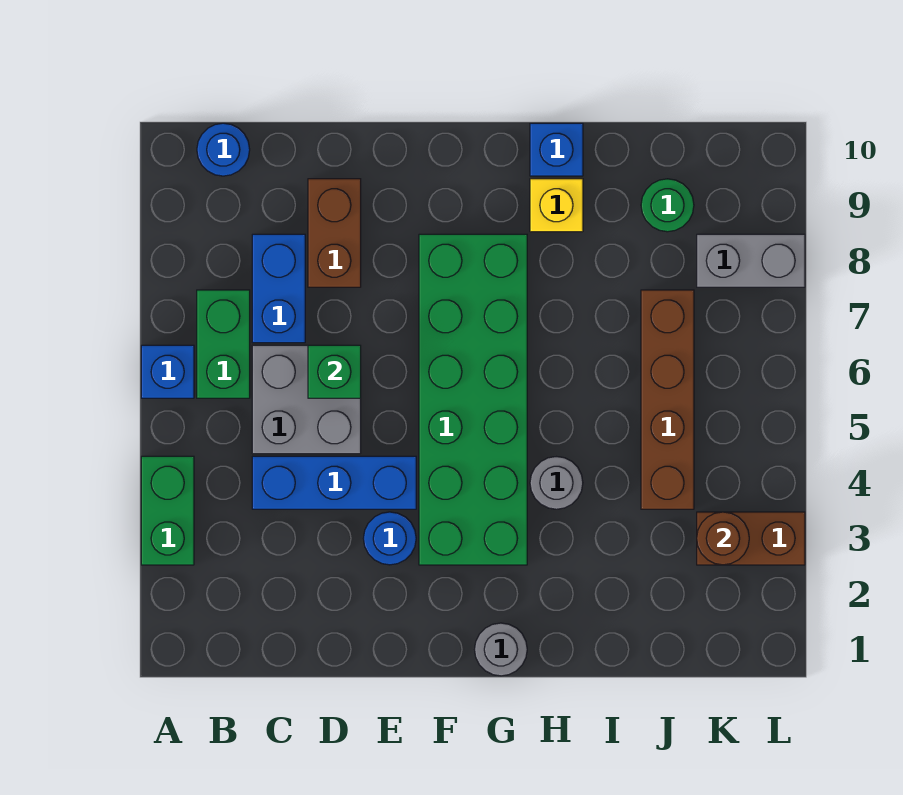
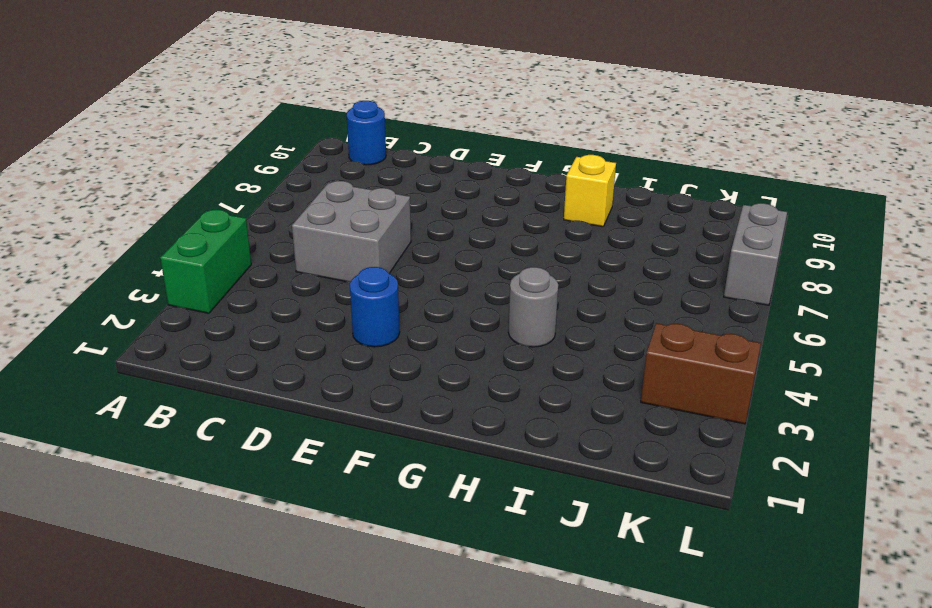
grey 1x2 brick [724,203,787,305] -> grey 1x2 brick turned to [697,234,805,287]
none -> blue 1x1 brick [141,345,194,398]
none -> green 1x2 brick [197,290,250,398]
none -> blue 1x3 brick [252,456,416,509]

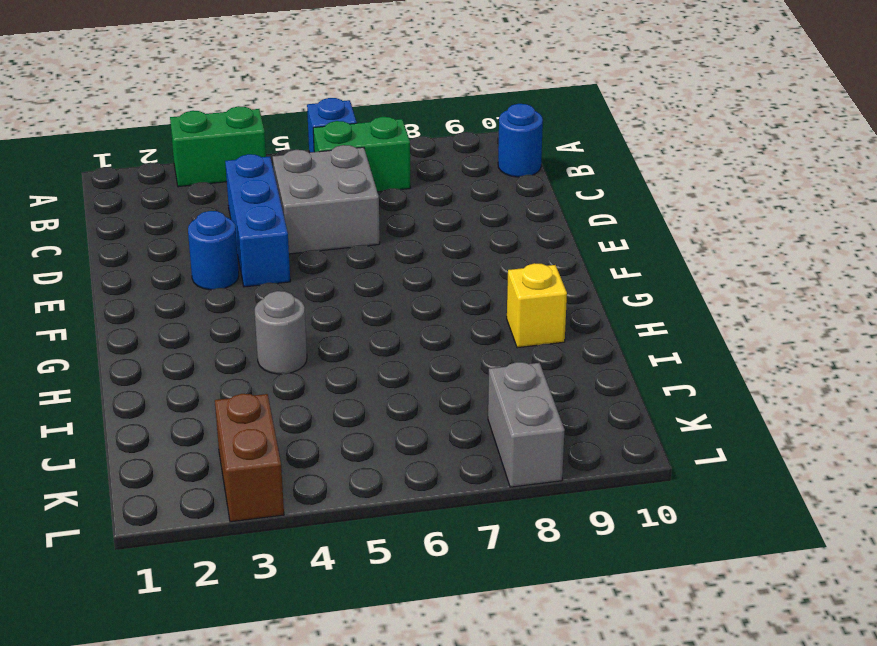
none -> blue 1x2 brick [252,234,305,343]
none -> brown 1x2 brick [308,179,361,287]
none -> green 2x6 brick [419,234,527,565]

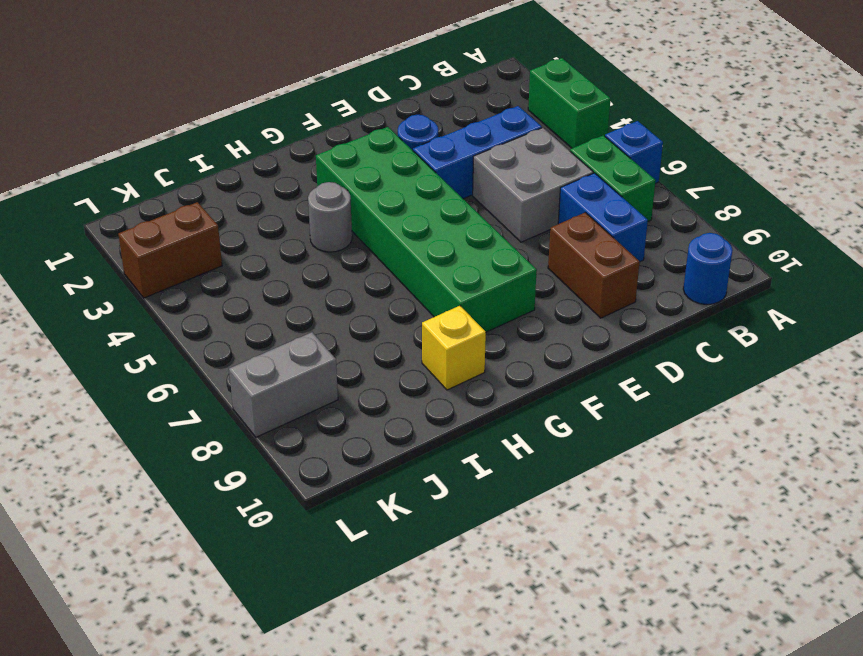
none -> grey 1x1 round brick [475,623,527,676]
none -> blue 1x1 brick [530,123,583,176]
none -> brown 1x4 brick [641,290,694,509]

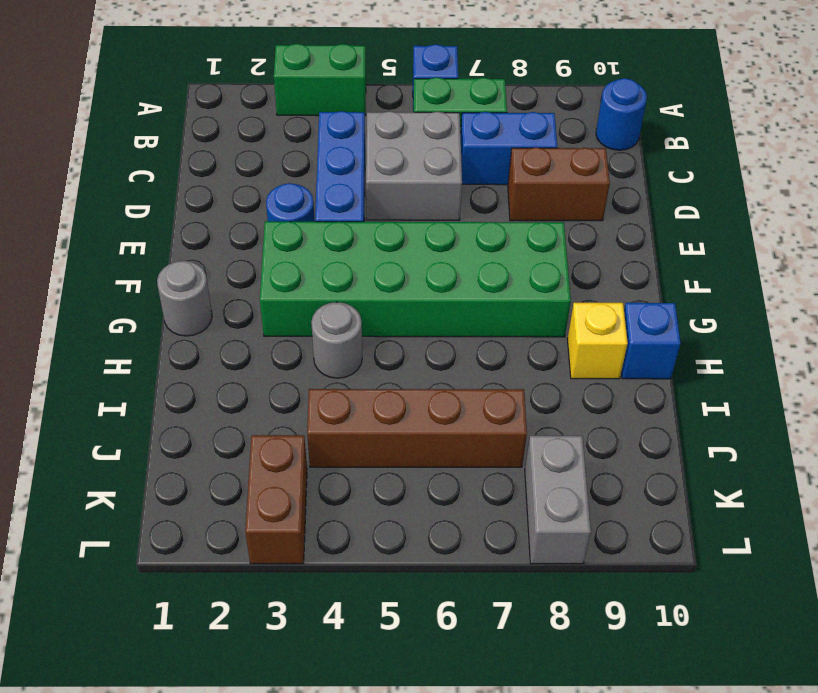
none -> green 1x1 round brick [641,179,694,232]
none -> green 1x1 brick [308,345,361,398]
none -> brown 1x1 round brick [697,512,749,565]

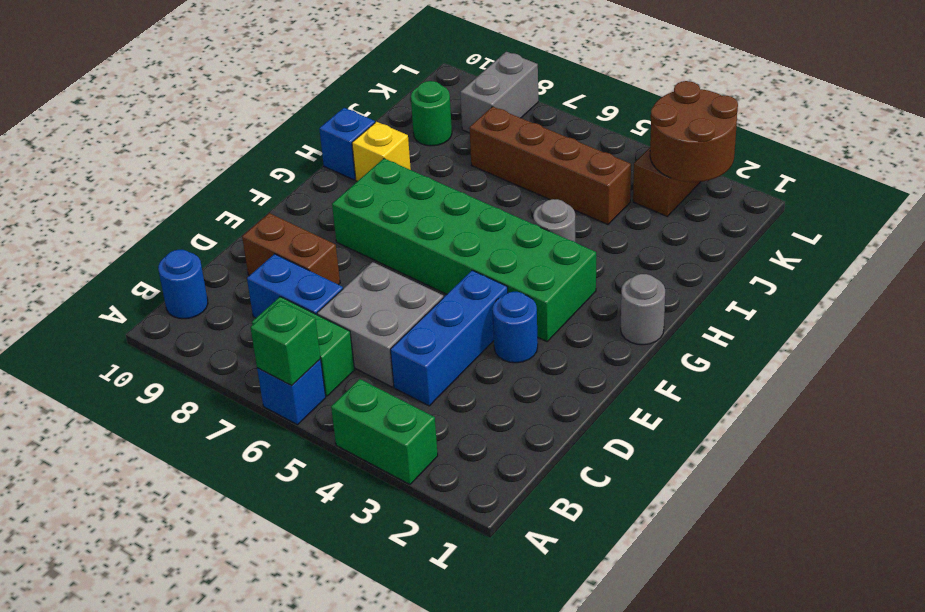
green 1x1 brick [250,301,321,386] -> green 1x1 brick moved to [308,345,361,398]
brown 2x2 round brick [650,81,738,182] -> brown 1x1 round brick [697,512,749,565]

